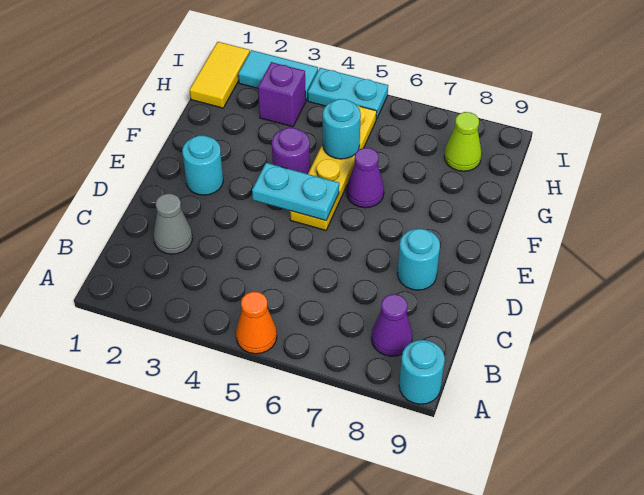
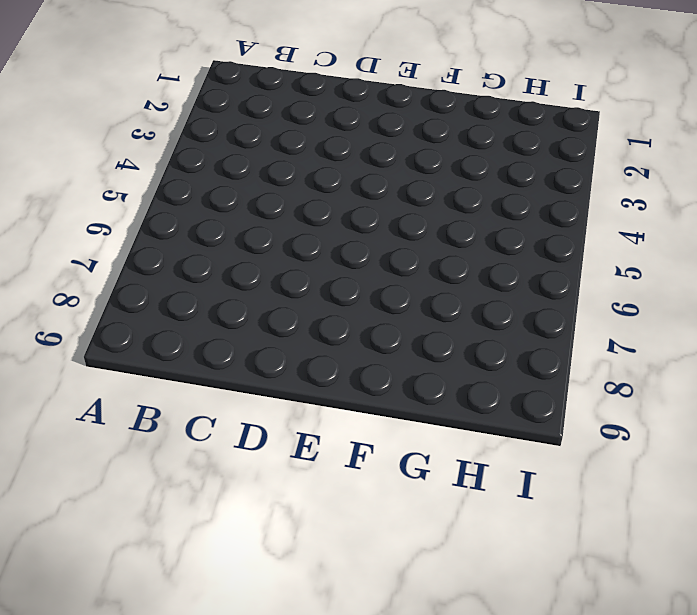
none -> orange 1x1 cone [236,292,277,354]
none -> cyan 1x1 round brick [399,340,445,404]
none -> purple 1x1 cone [371,294,412,356]

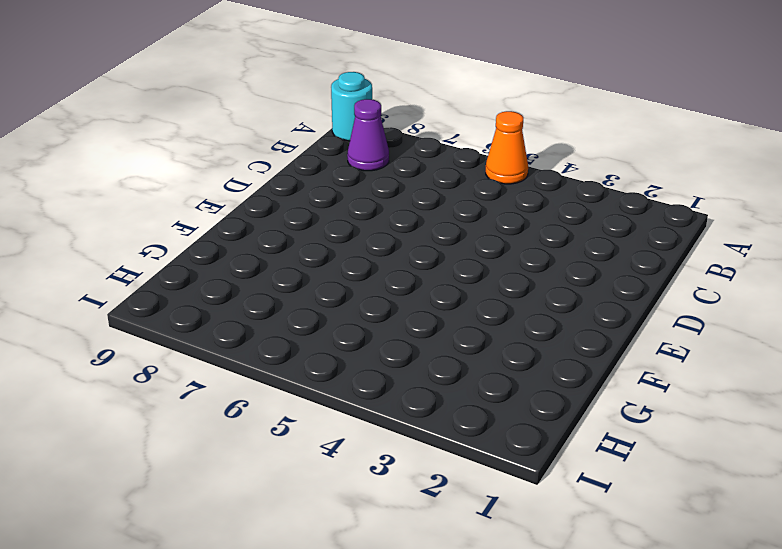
none -> grey 1x1 cone [153,194,192,254]
none -> cyan 1x1 round brick [397,229,440,290]
none -> cyan 1x1 round brick [182,135,223,195]

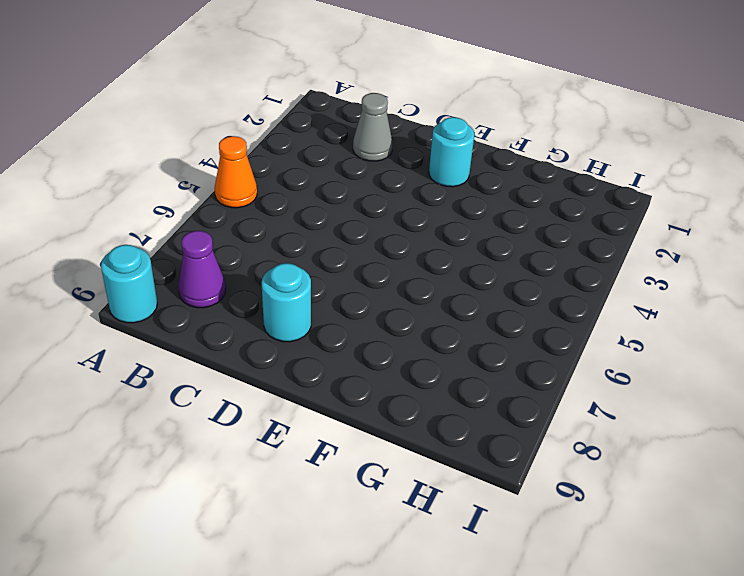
none -> yellow 1x4 plate [290,105,377,230]
none -> purple 1x1 round brick [272,128,310,174]
none -> purple 1x1 cone [346,148,384,208]

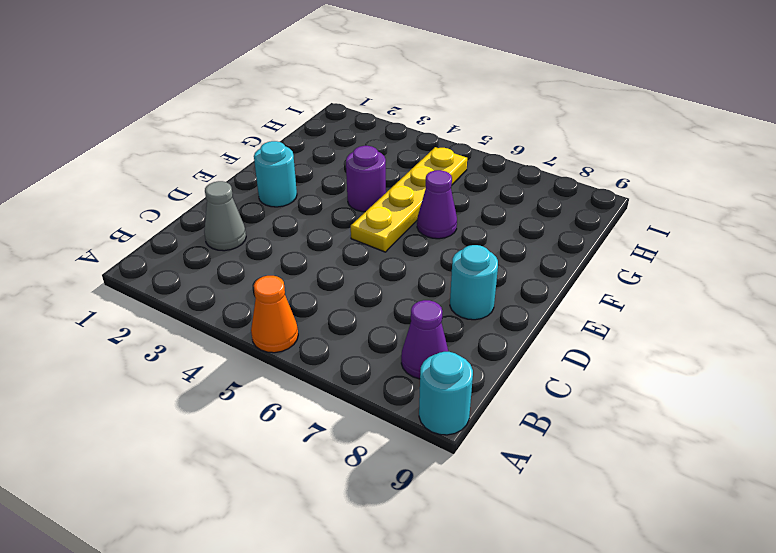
none -> yellow 1x2 tile [190,42,250,108]
none -> purple 1x1 brick [258,62,306,127]
none -> lime 1x1 cone [444,112,482,171]

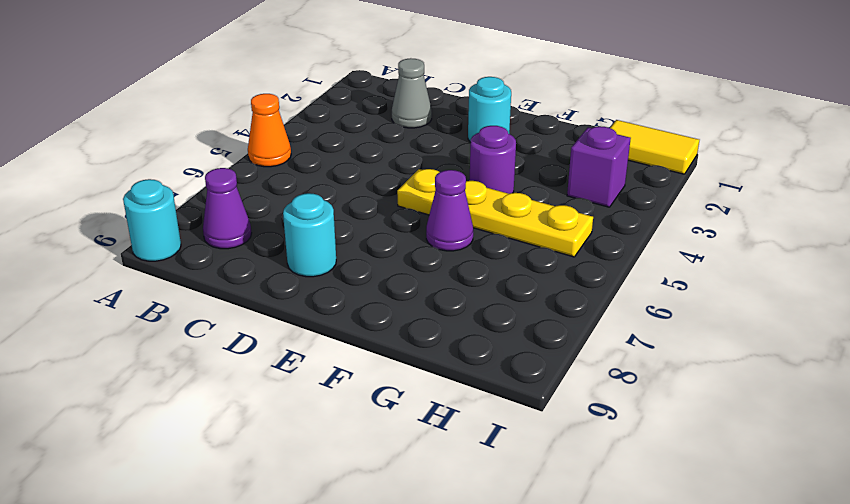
none -> lime 1x1 cone [444,112,482,171]
none -> cyan 1x2 tile [238,50,318,100]
none -> cyan 1x2 plate [308,68,388,119]

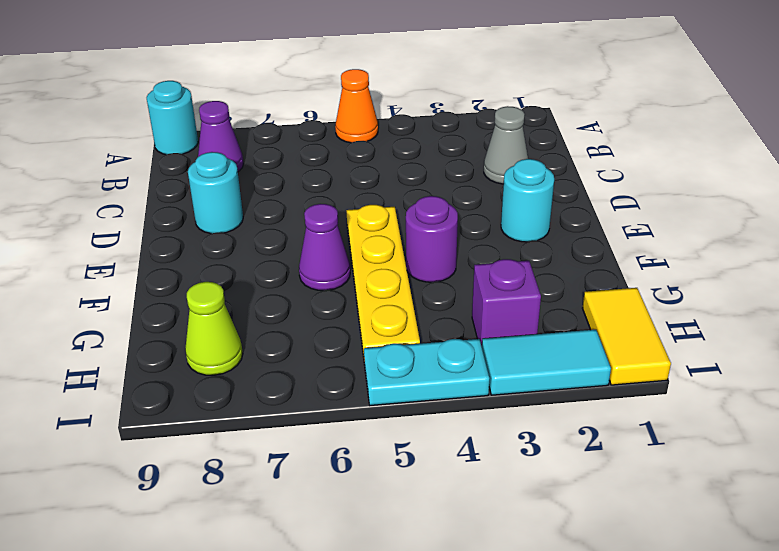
none -> cyan 1x2 plate [252,163,339,220]
none -> cyan 1x1 round brick [323,99,361,159]

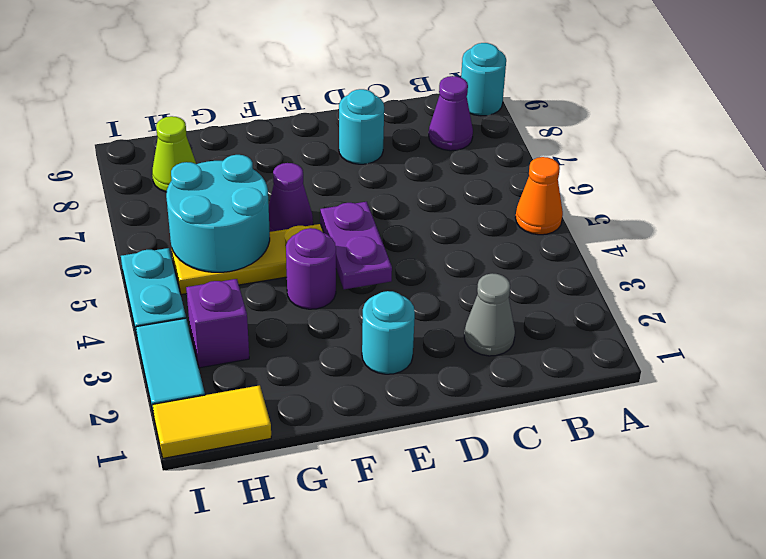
purple 1x2 plate [320,202,392,289] -> cyan 1x2 plate [252,163,339,220]
cyan 2x2 round brick [166,155,270,272] -> cyan 1x1 round brick [323,99,361,159]

